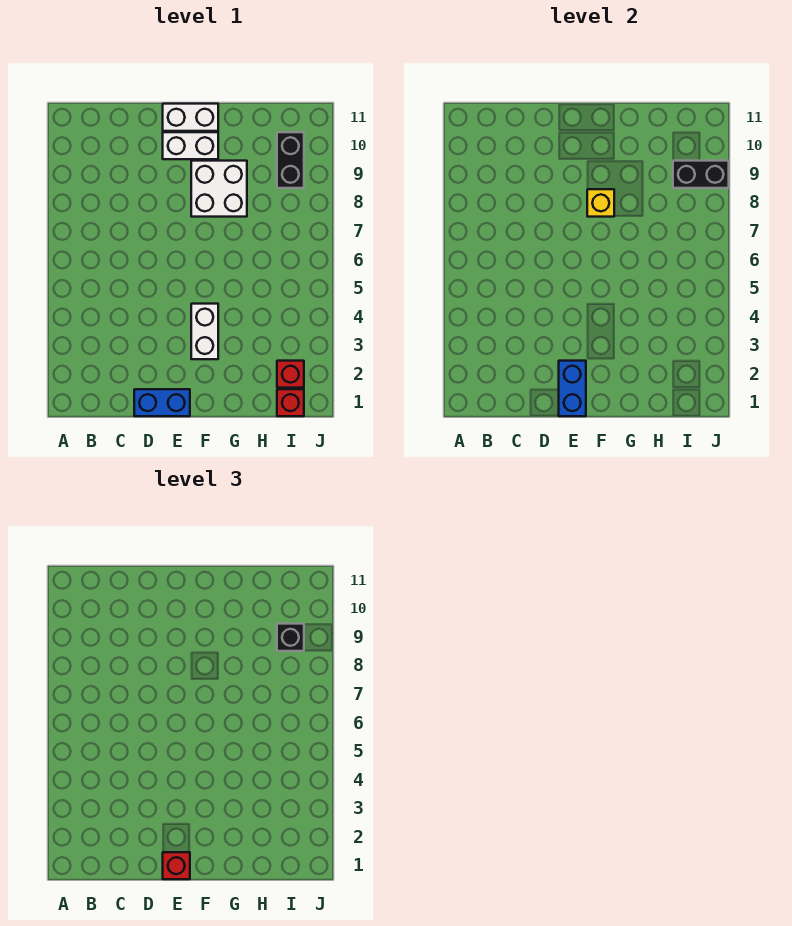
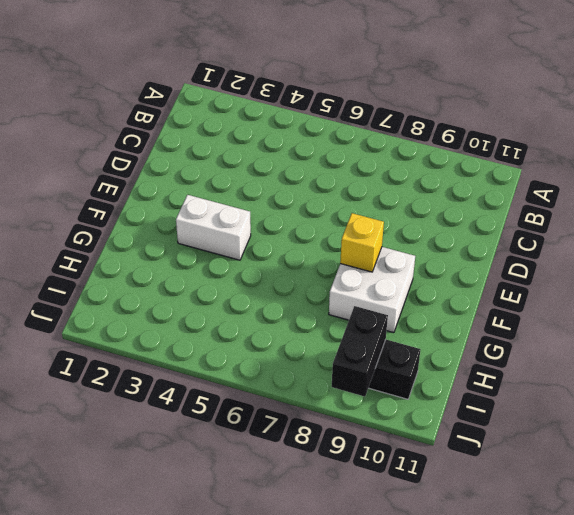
none -> blue 1x2 brick [134,389,190,416]
none -> white 1x2 brick [163,132,218,159]
none -> white 1x2 brick [163,104,218,131]

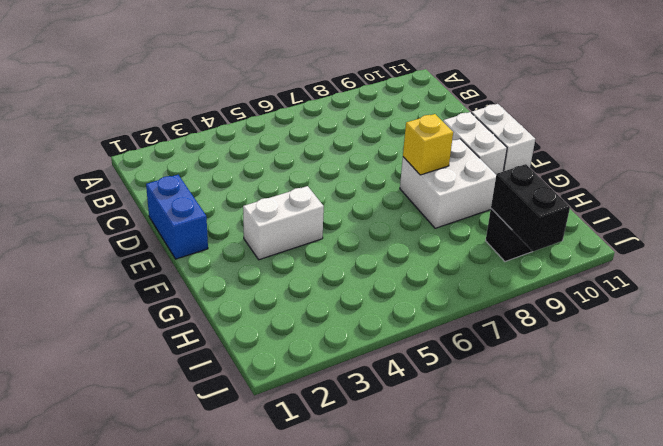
none -> red 1x1 brick [277,389,304,416]
none -> red 1x1 brick [277,361,304,388]
none -> blue 1x2 brick [559,361,586,416]

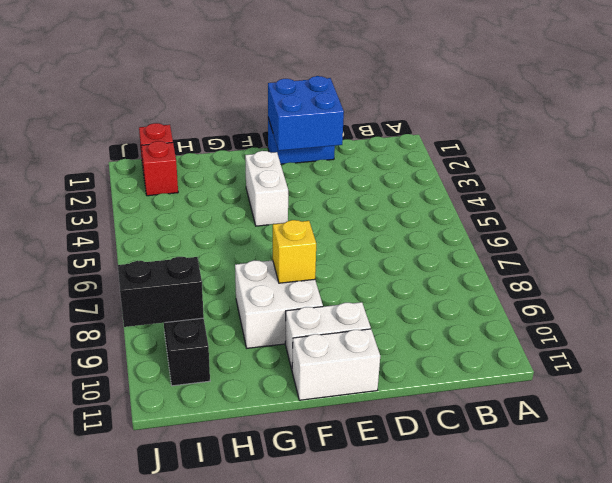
blue 2x2 brick [268,76,344,151] -> blue 1x2 brick [559,361,586,416]
none -> red 1x1 brick [163,852,190,879]
none -> black 1x1 brick [277,624,304,651]

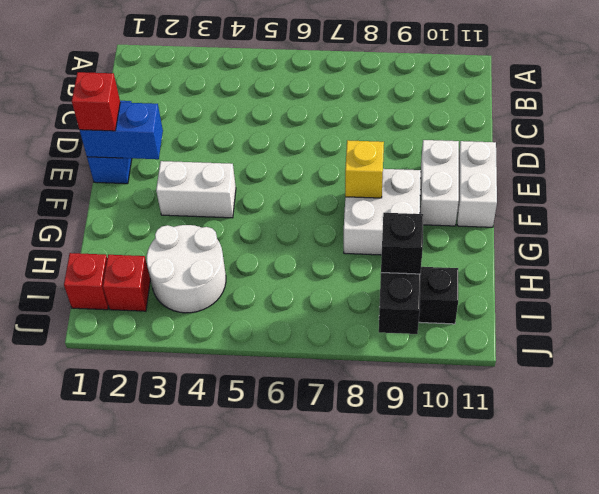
white 2x2 round brick [147,225,226,313] -> none

